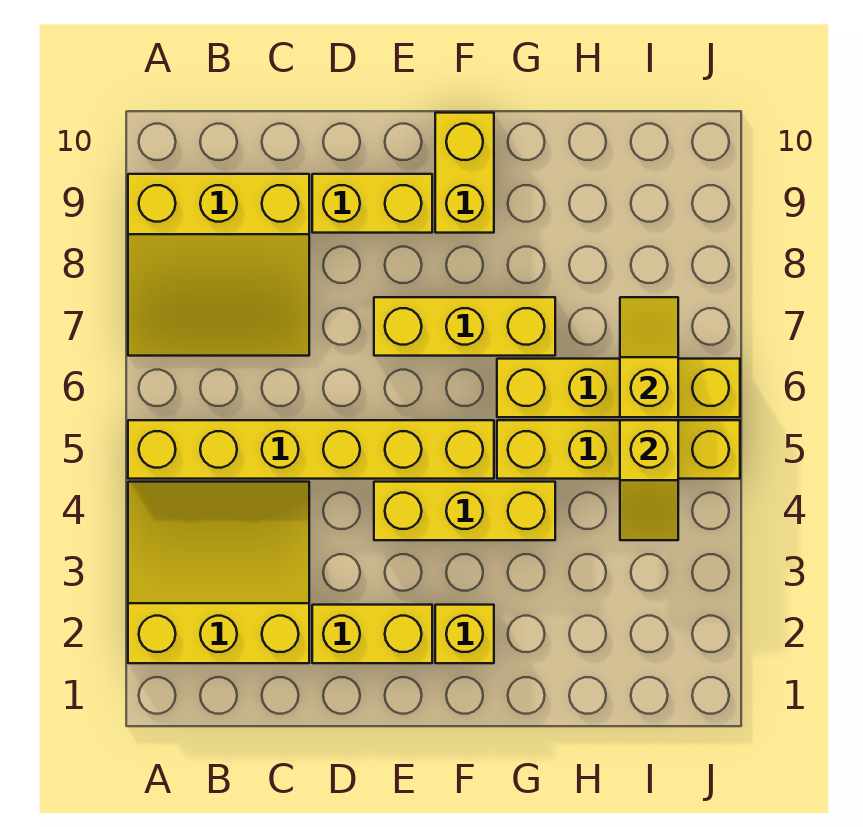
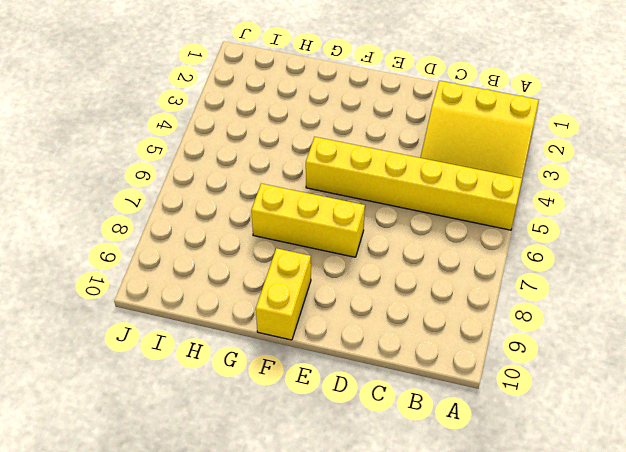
none -> yellow 3x3 slope [128,174,309,356]
none -> yellow 1x2 brick [312,605,432,663]
none -> yellow 1x2 brick [312,174,432,233]

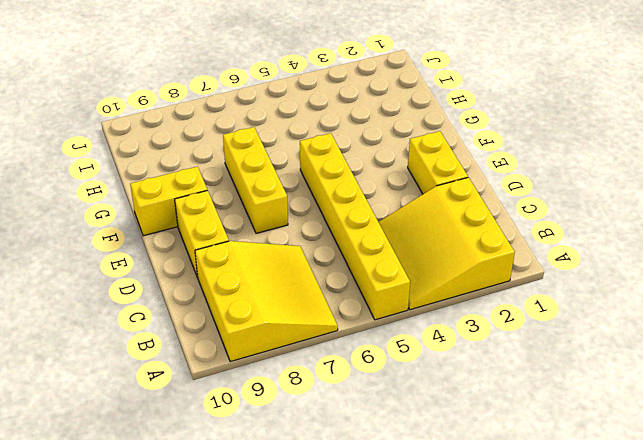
none -> yellow 1x3 brick [374,482,555,540]
none -> yellow 1x1 brick [435,605,494,663]
none -> yellow 1x4 brick [497,420,740,479]

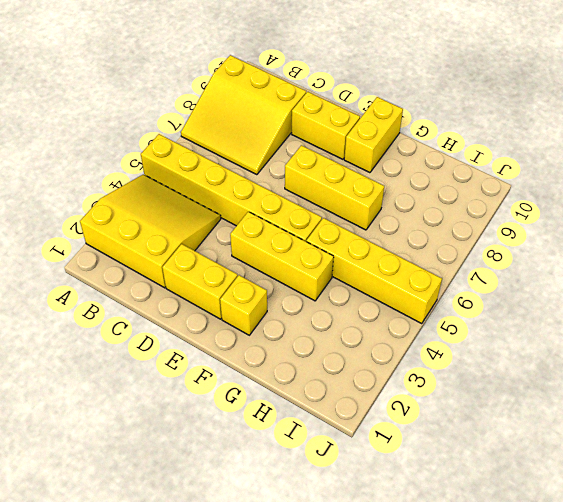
none -> yellow 1x4 brick [497,359,740,417]
none -> yellow 1x2 slope [620,420,678,540]
none -> yellow 1x2 slope [620,297,678,417]

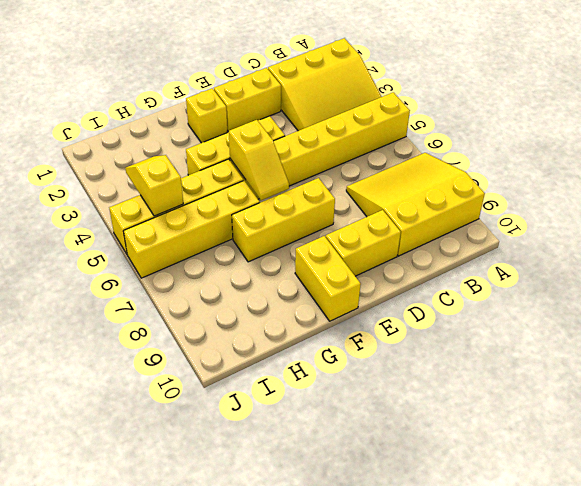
yellow 1x2 slope [228,120,289,200] -> yellow 1x2 slope moved to [620,297,678,417]

